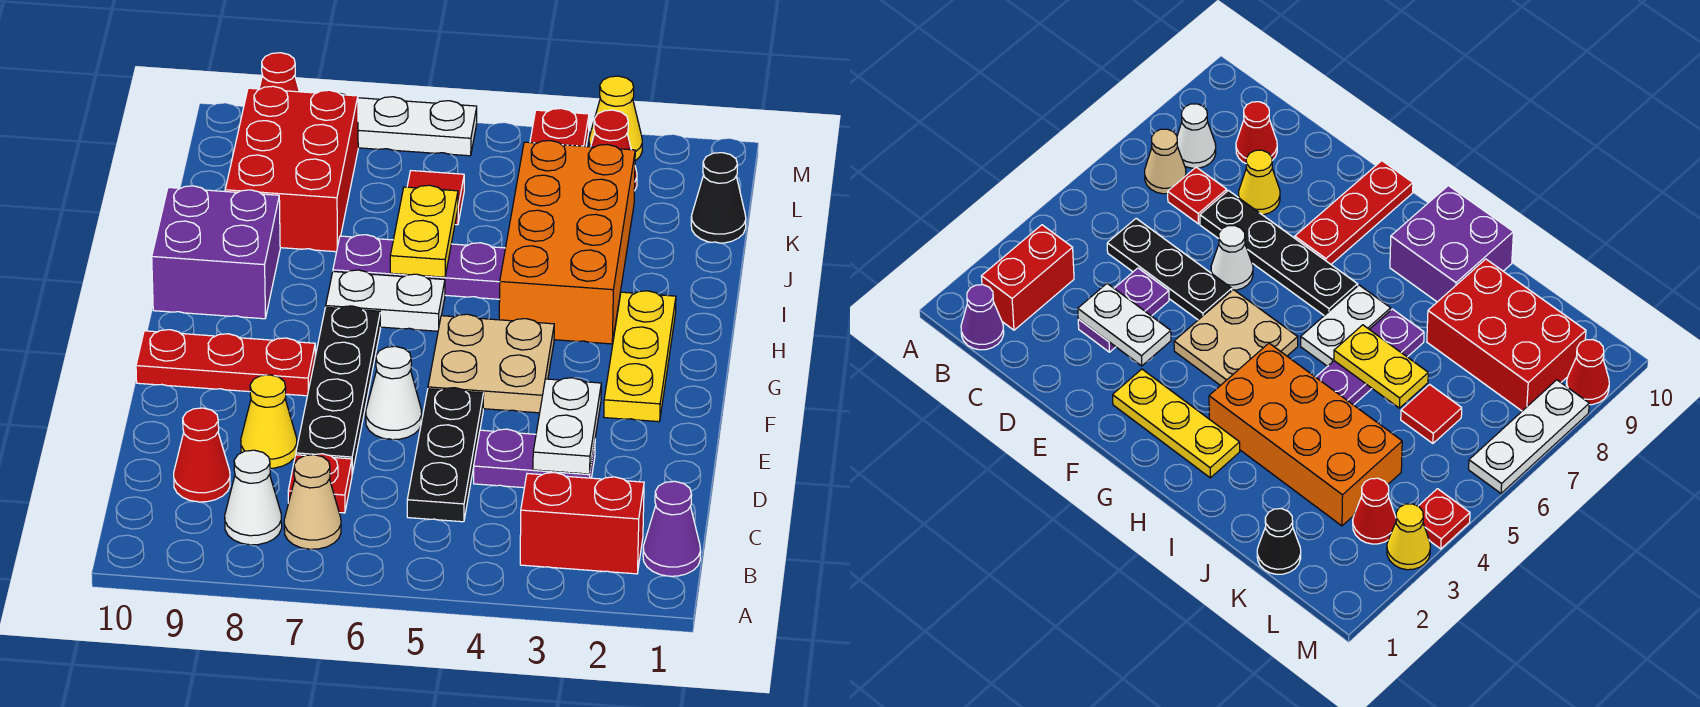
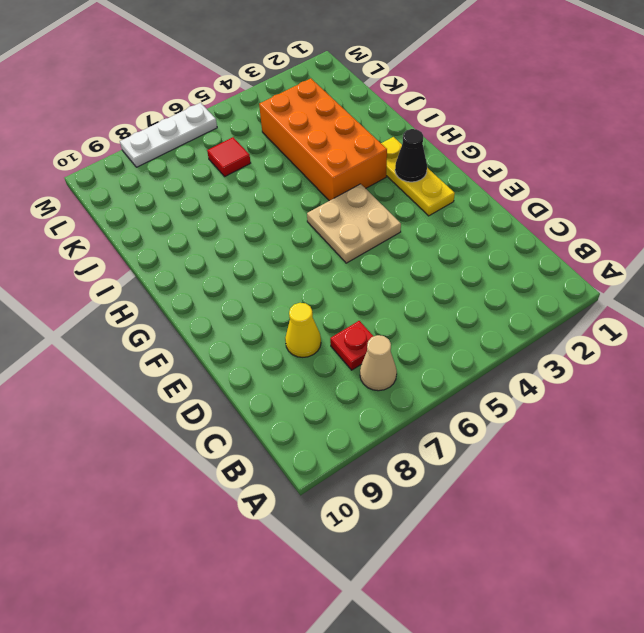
black 1x1 cone [395,129,427,182] -> black 1x1 cone moved to [691,153,746,243]
none -> purple 1x1 cone [643,481,701,576]
none -> red 1x2 brick [520,473,644,574]
none -> white 1x1 cone [225,450,282,545]

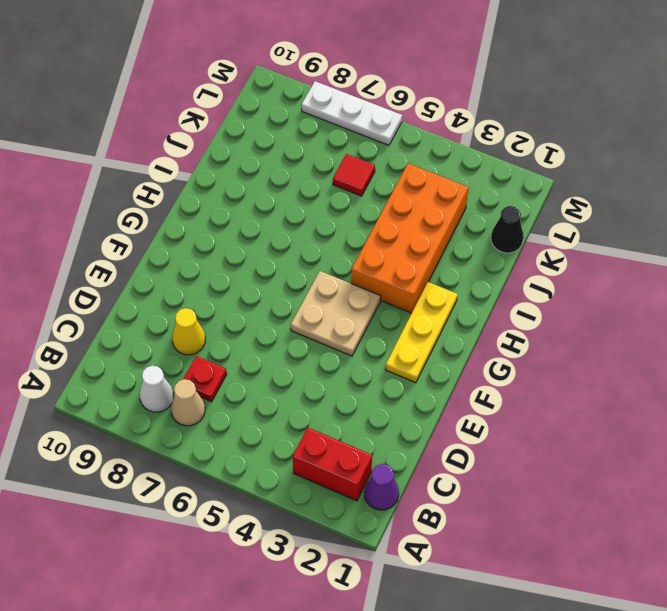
none -> black 1x3 plate [407,388,484,522]
none -> red 1x1 cone [174,408,230,502]
none -> purple 1x2 plate [474,429,595,488]

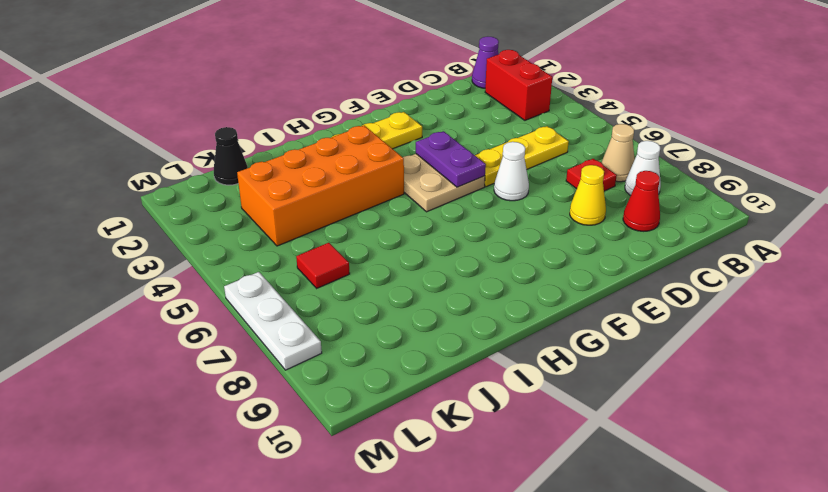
yellow 1x3 plate [475,126,569,187] -> black 1x3 plate [407,388,484,522]
purple 1x2 plate [416,131,486,187] -> purple 1x2 plate moved to [474,429,595,488]
none -> black 1x4 plate [296,306,381,474]
none -> red 1x3 plate [136,330,315,396]
none -> white 1x2 plate [326,270,445,331]

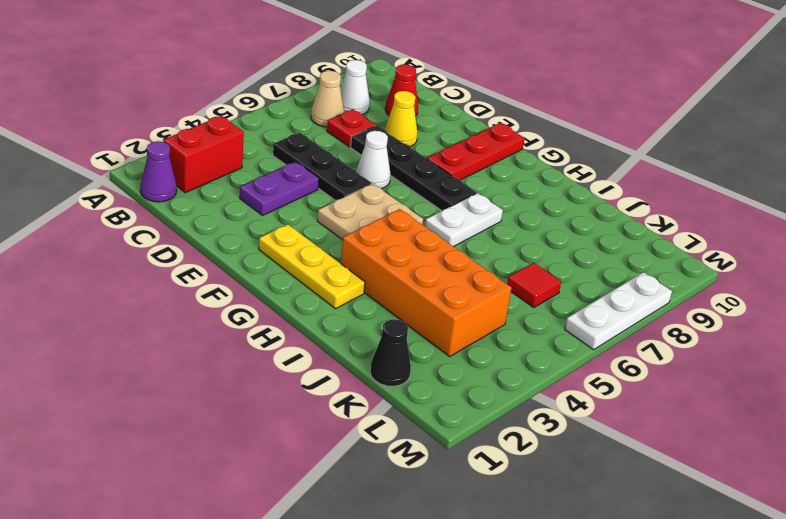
none -> purple 2x2 brick [152,186,280,319]
none -> purple 1x3 plate [333,235,505,299]
none -> red 2x3 brick [225,86,358,252]

